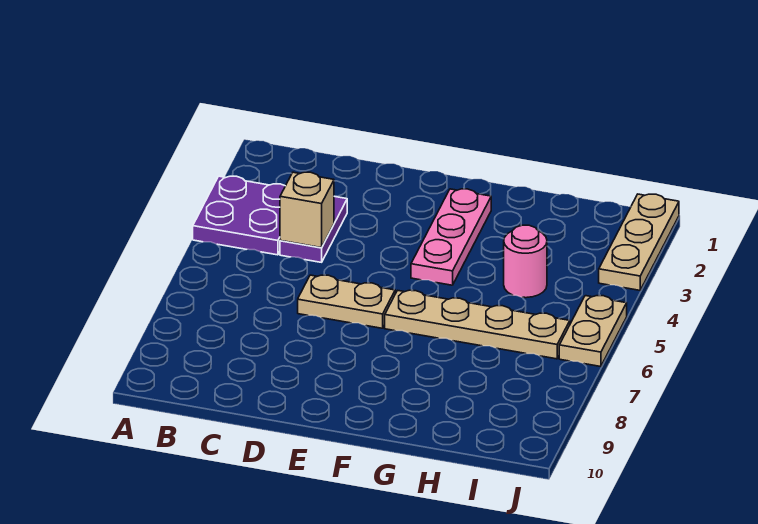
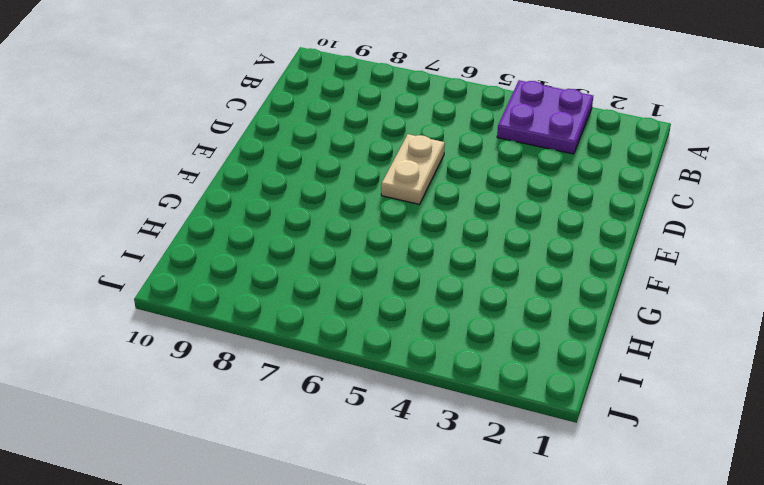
none -> purple 1x2 plate [280,196,347,262]
none -> pink 1x3 plate [411,189,491,285]

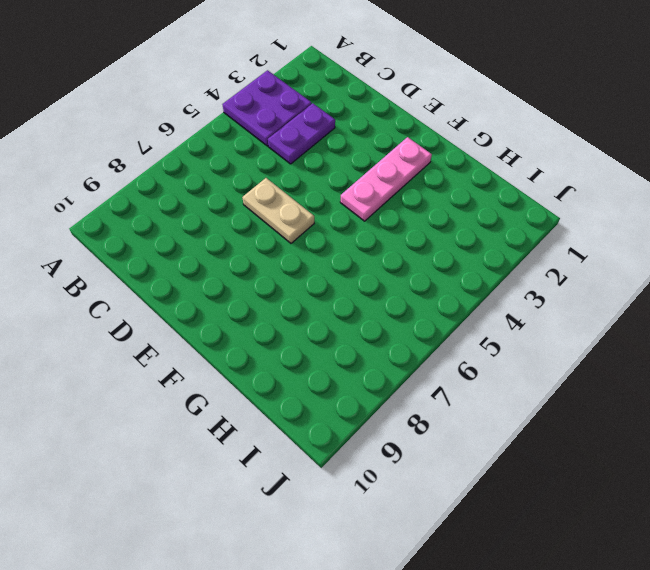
none -> tan 1x4 plate [385,290,570,359]
none -> pink 1x1 round brick [504,225,547,298]

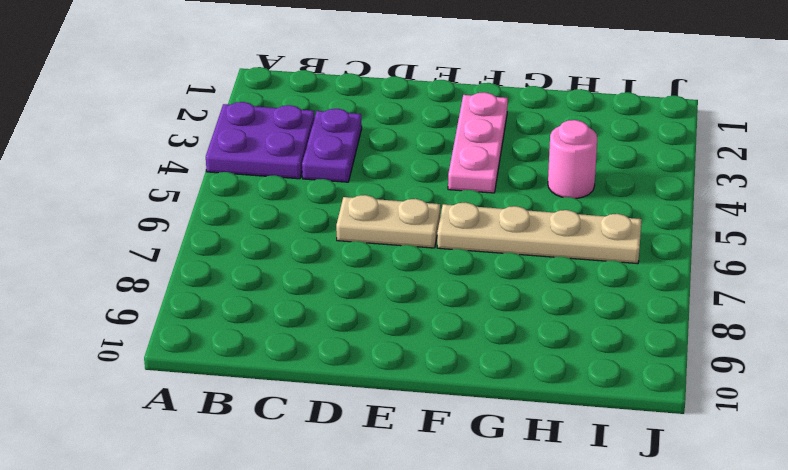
none -> tan 1x3 plate [599,194,679,290]
none -> tan 1x2 plate [559,296,627,367]

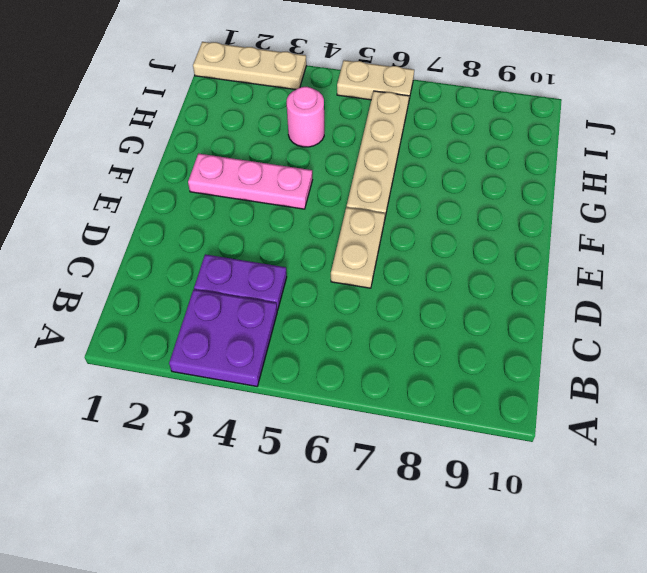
none -> tan 1x1 brick [280,172,334,248]

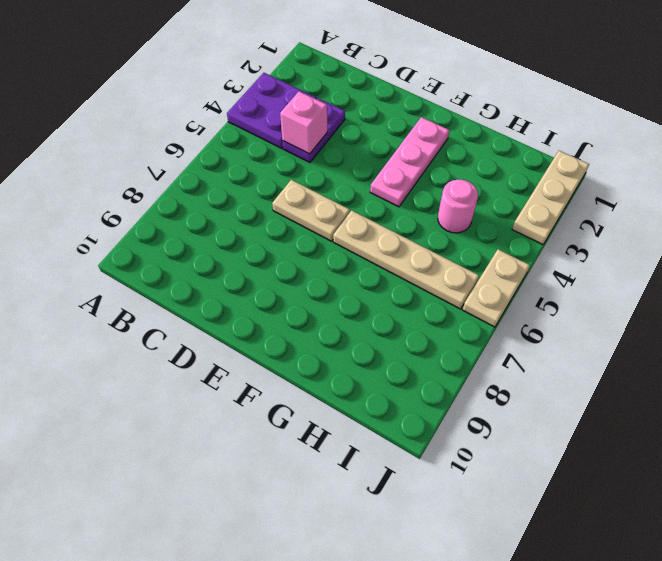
pink 1x1 brick [280,91,327,154] -> tan 1x1 brick [280,172,334,248]

